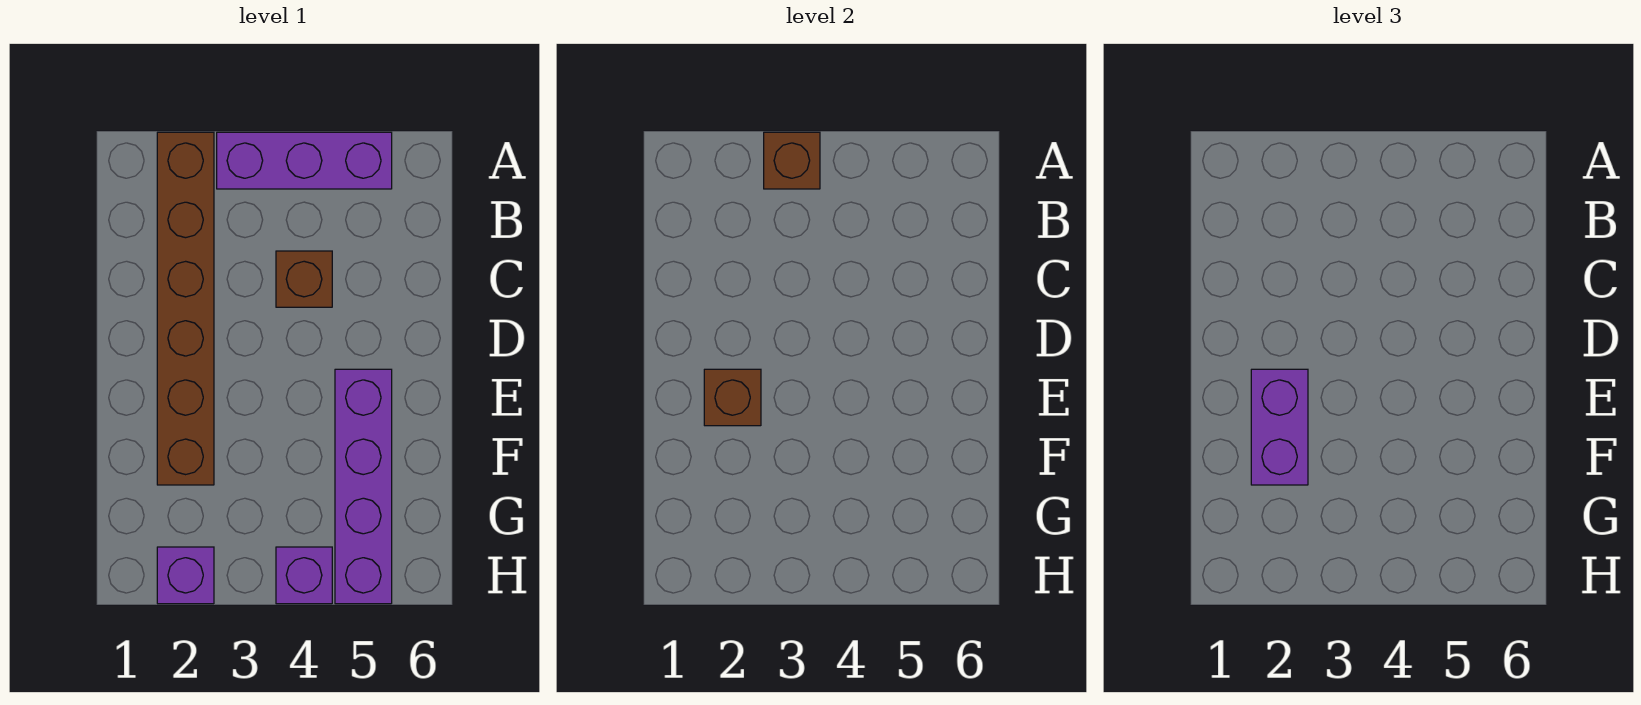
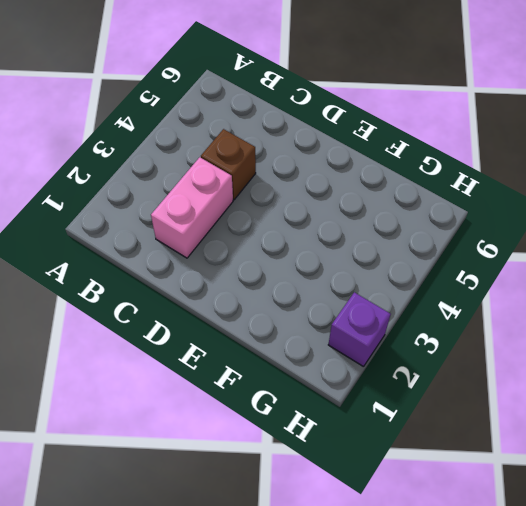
pink 1x2 brick [151,157,233,258] -> brown 1x6 brick [157,132,214,485]
none -> purple 1x3 brick [217,132,392,189]
none -> purple 1x4 brick [335,369,392,604]

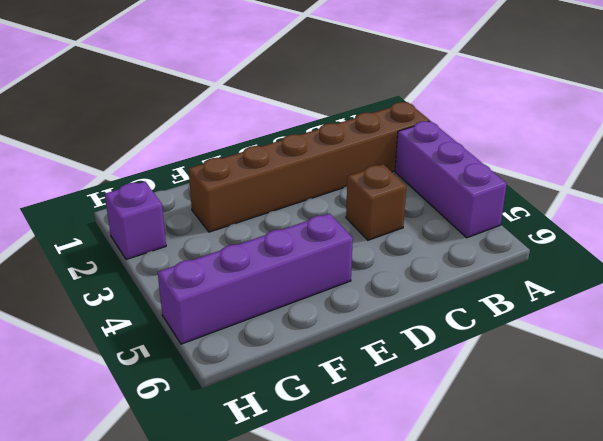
none -> purple 1x1 brick [276,547,332,604]
none -> brown 1x1 brick [764,132,820,189]

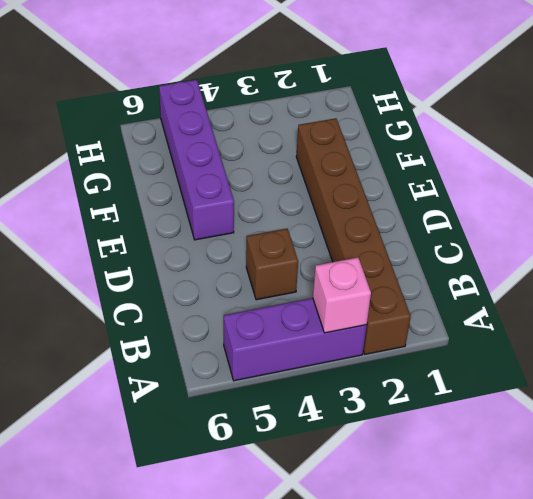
pink 1x1 brick [313,257,371,333] -> brown 1x1 brick [764,132,820,189]
none -> purple 1x1 brick [157,547,214,604]
none -> purple 1x1 brick [276,547,332,604]

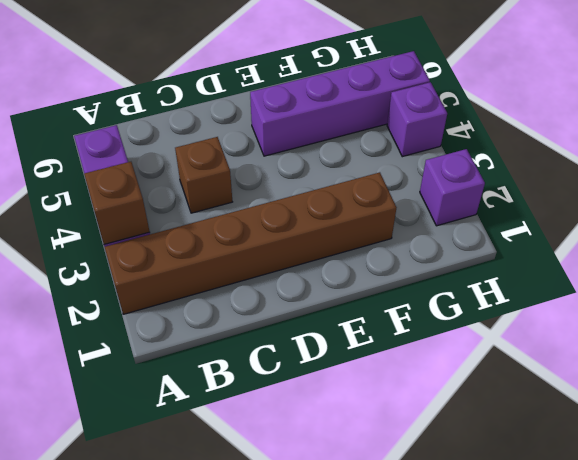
none -> brown 1x1 brick [704,369,761,426]
none -> purple 1x2 brick [1251,369,1308,485]

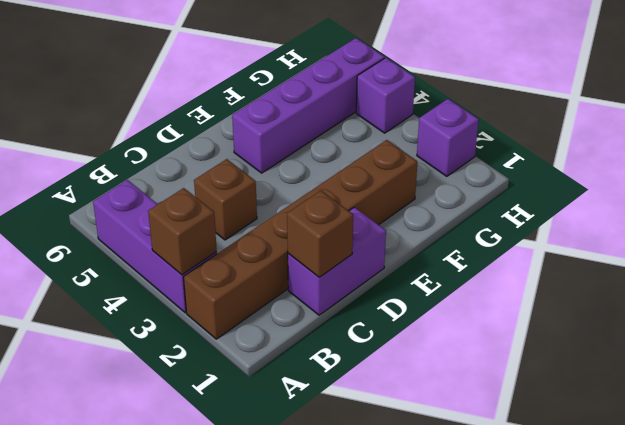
purple 1x2 brick [288,207,386,315] -> purple 1x2 brick moved to [1251,369,1308,485]
brown 1x1 brick [287,191,353,277] -> brown 1x1 brick moved to [704,369,761,426]

